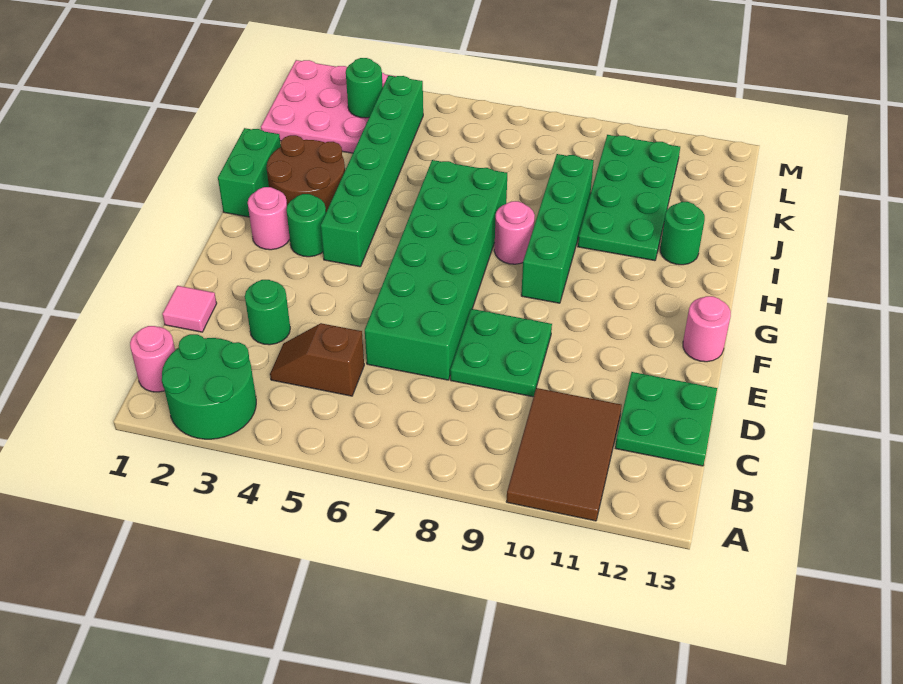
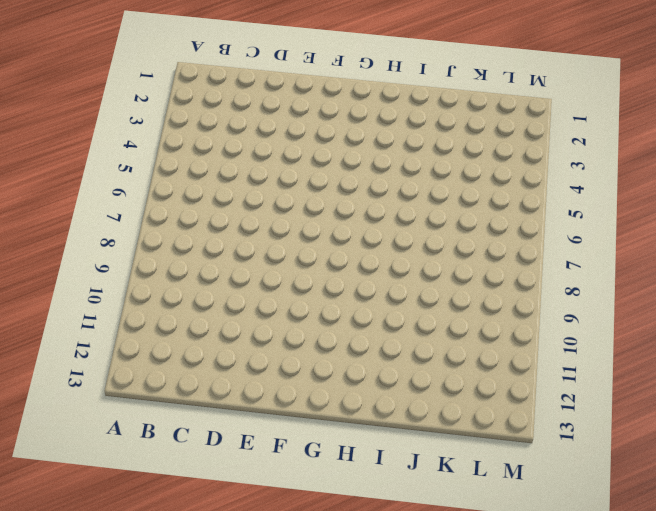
none -> green 2x2 round brick [162,334,256,439]
none -> brown 2x3 tile [506,388,622,521]
none -> pink 1x1 round brick [130,326,175,392]

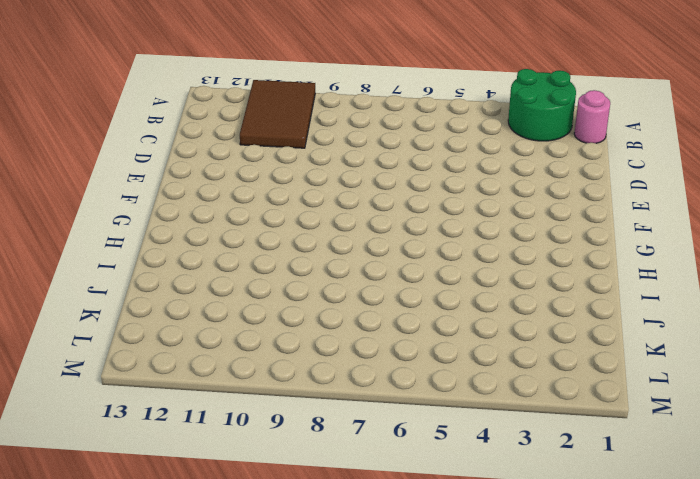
none -> brown 1x2 slope [270,323,364,396]
none -> green 2x2 plate [615,372,717,466]
none -> pink 1x1 tile [162,286,217,332]

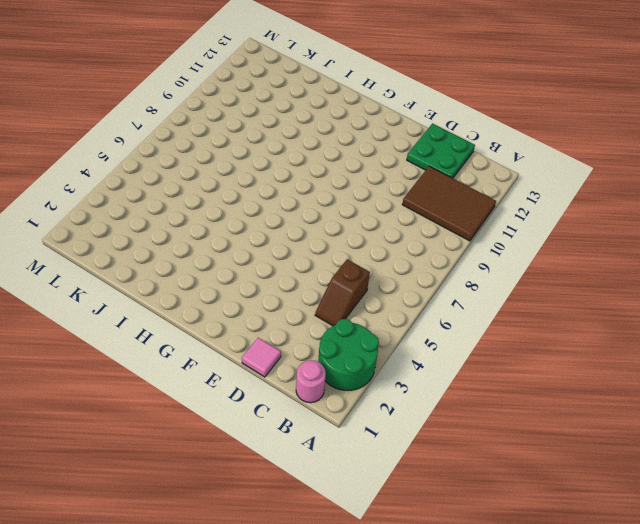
none -> green 1x1 round brick [245,280,290,345]
none -> green 2x6 brick [365,160,507,380]
none -> green 2x2 plate [450,309,552,397]

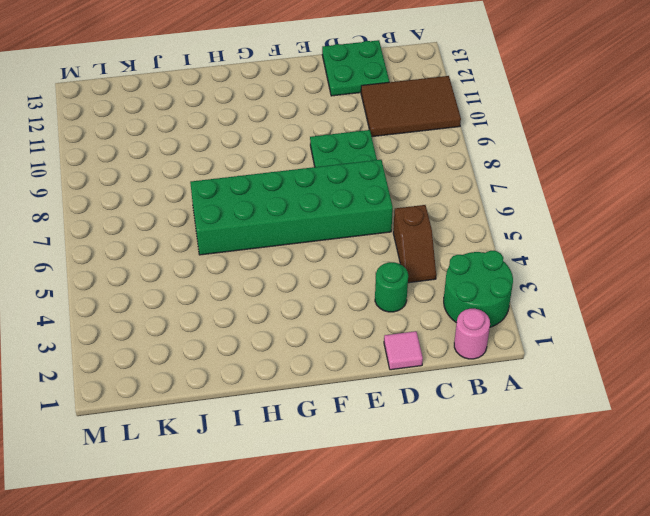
none -> pink 1x1 round brick [683,296,731,362]
none -> pink 1x1 round brick [248,187,290,250]
none -> green 1x1 round brick [286,194,326,257]

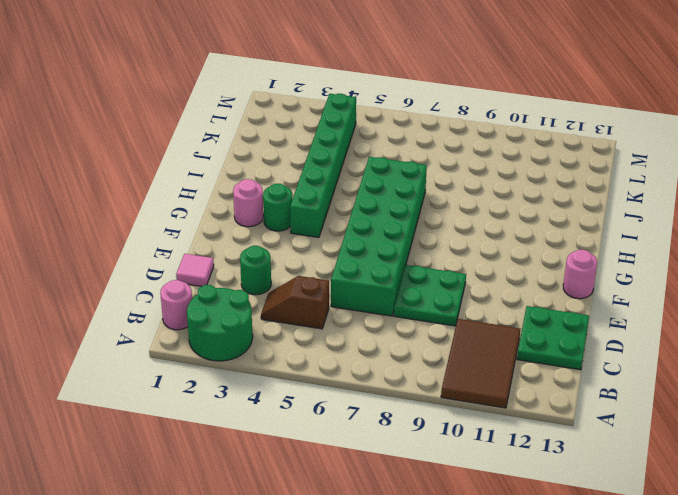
none -> green 1x4 brick [521,154,594,303]
none -> green 1x2 brick [218,128,281,217]
none -> brown 2x2 round brick [267,135,345,212]

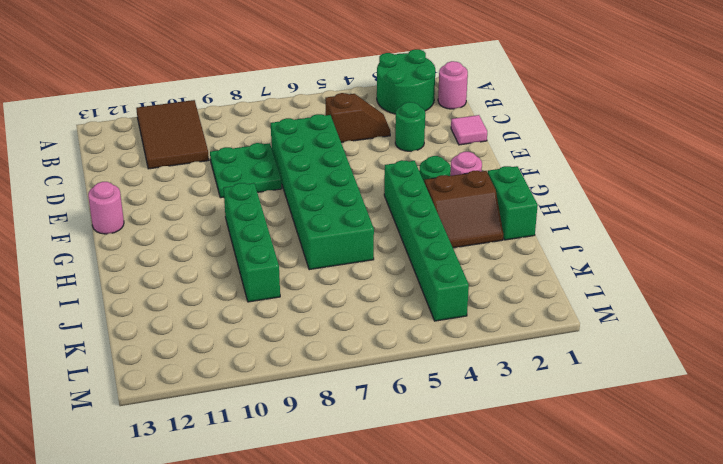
brown 2x2 slope [424,171,503,248] -> brown 2x2 round brick [267,135,345,212]
none -> green 2x2 plate [615,372,717,466]
none -> pink 1x1 round brick [494,201,535,264]
none -> green 2x4 plate [578,135,680,261]

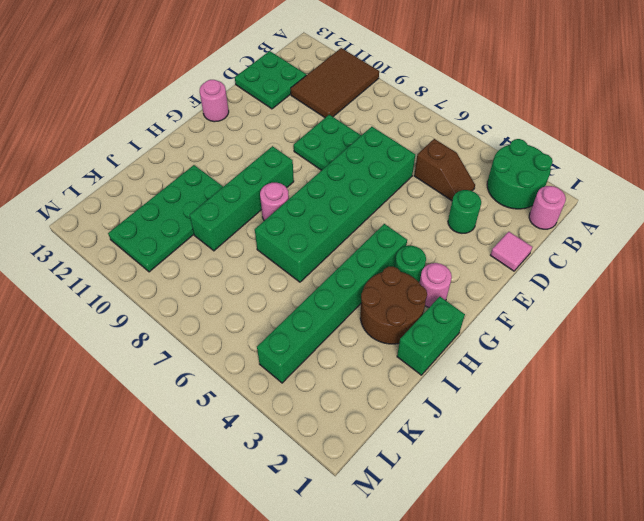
none -> green 1x1 round brick [660,202,705,265]
none -> pink 3x3 plate [261,60,396,153]
none -> green 1x1 round brick [346,58,383,118]

